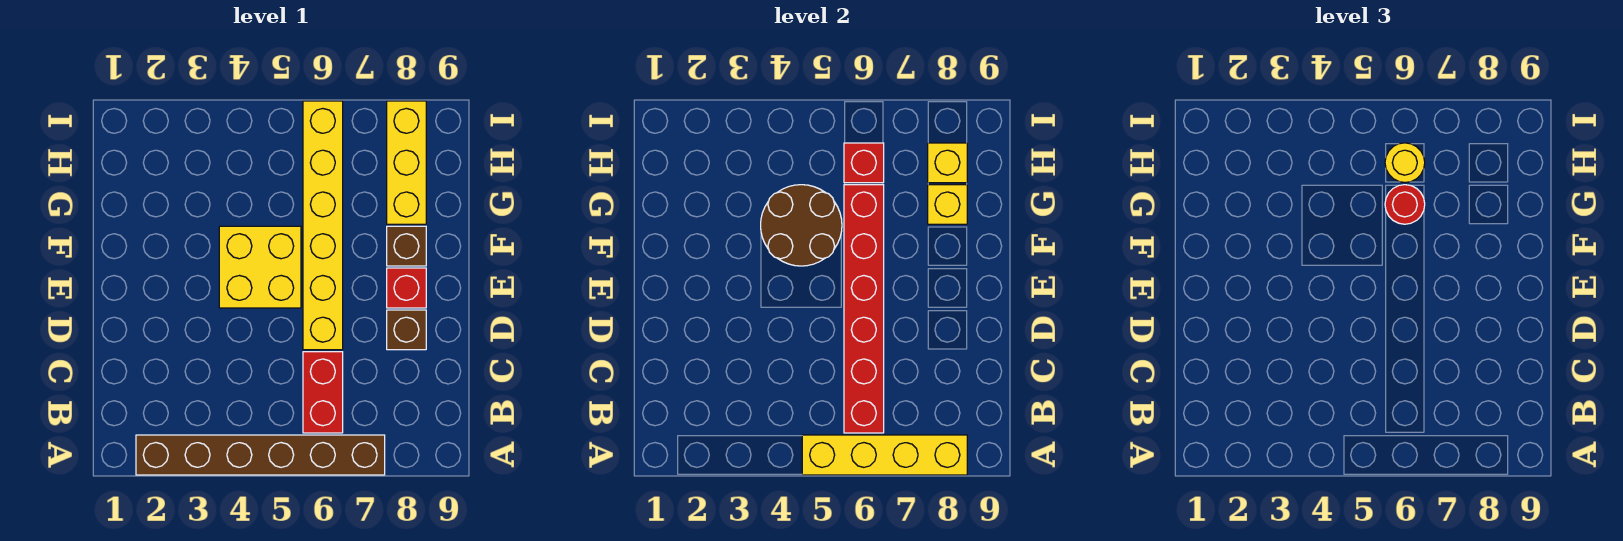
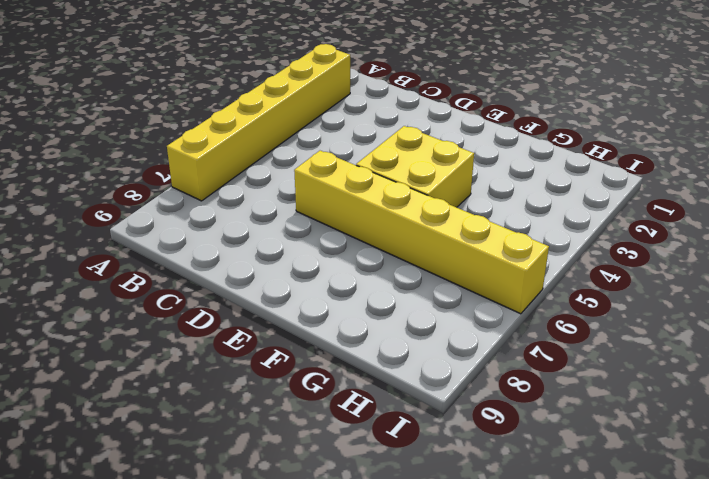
yellow 1x6 brick [167,44,350,201] -> brown 1x6 brick [136,435,385,475]
none -> red 1x2 brick [303,352,343,433]
none -> brown 1x1 brick [387,310,426,350]
none -> red 1x1 brick [387,268,426,308]

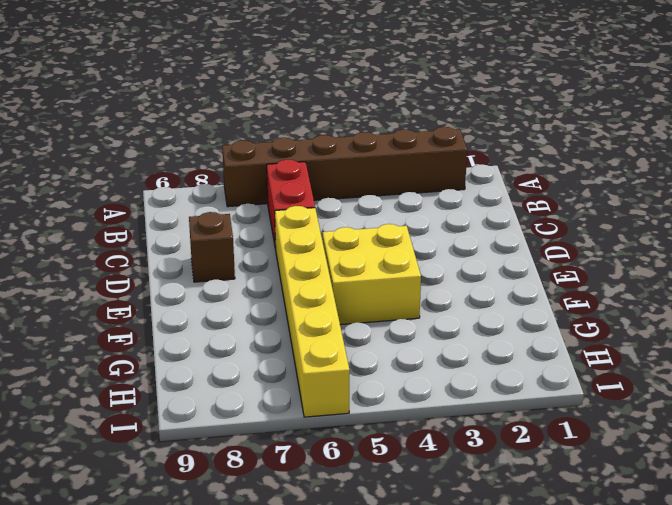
none -> red 1x1 brick [387,268,426,308]
none -> brown 1x1 brick [387,226,426,266]
none -> yellow 1x3 brick [387,101,426,224]

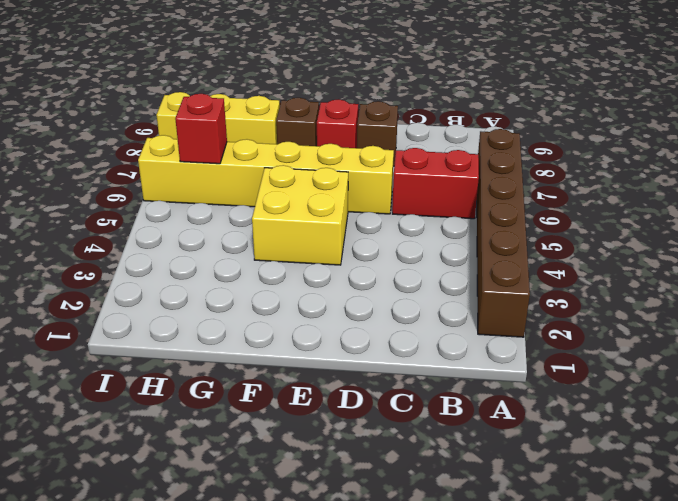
none -> yellow 1x4 brick [802,435,967,475]
none -> red 1x6 brick [844,185,884,433]
none -> brown 2x2 round brick [761,185,842,266]

